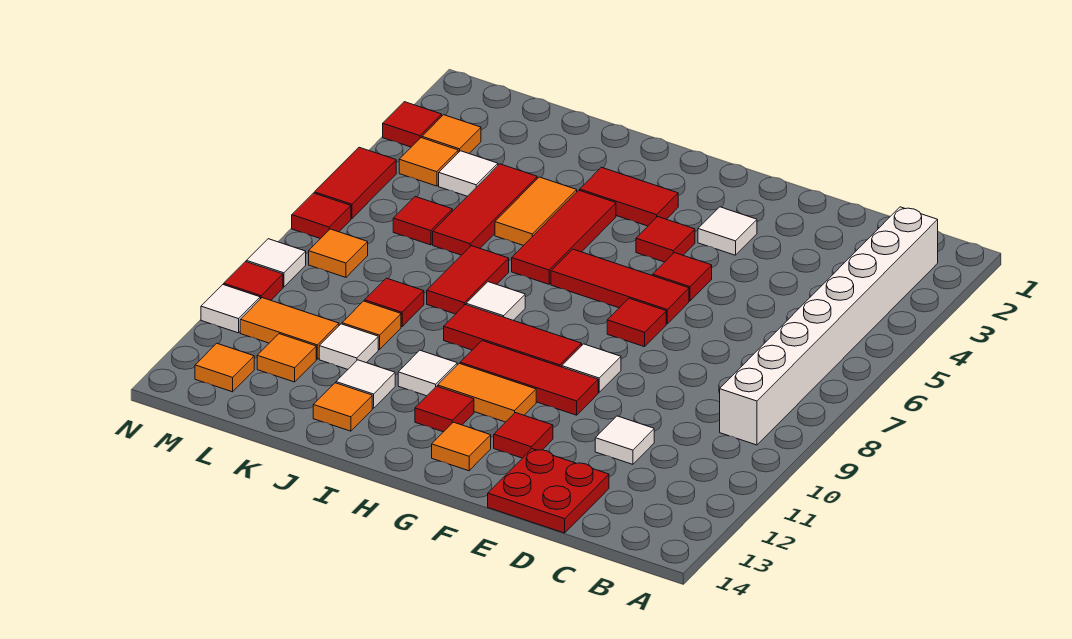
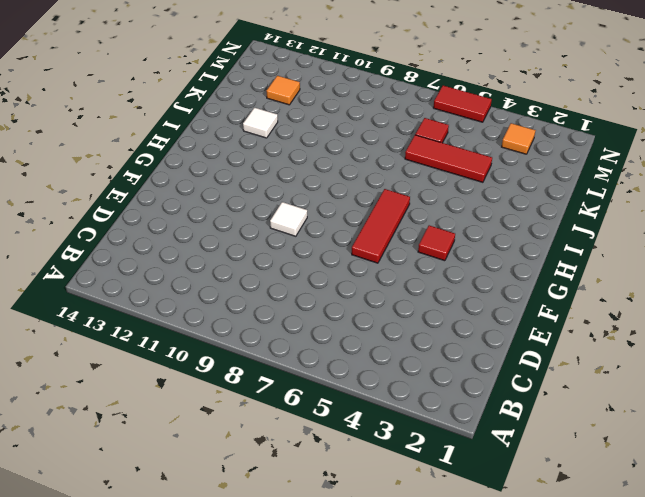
none -> white 1x8 brick [720,207,938,445]
none -> white 1x1 tile [595,416,654,464]
none -> red 2x2 plate [488,449,609,533]
none -> white 1x1 tile [698,207,757,255]

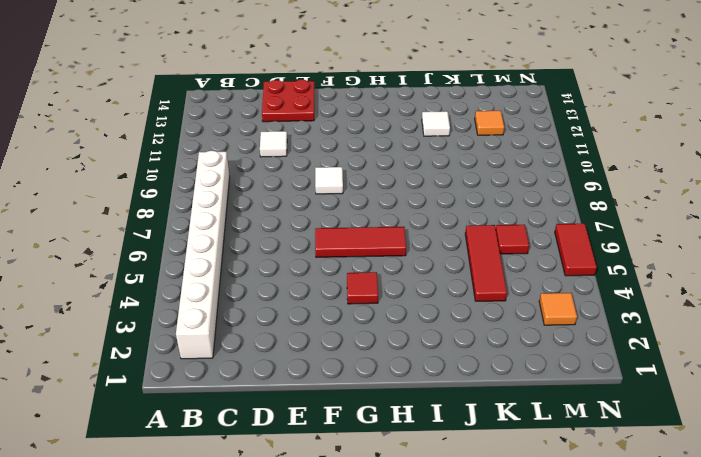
none -> white 1x1 tile [698,207,757,255]
none -> red 1x1 tile [653,253,712,301]
none -> red 1x1 tile [607,298,666,347]
none -> red 1x3 tile [460,341,598,415]

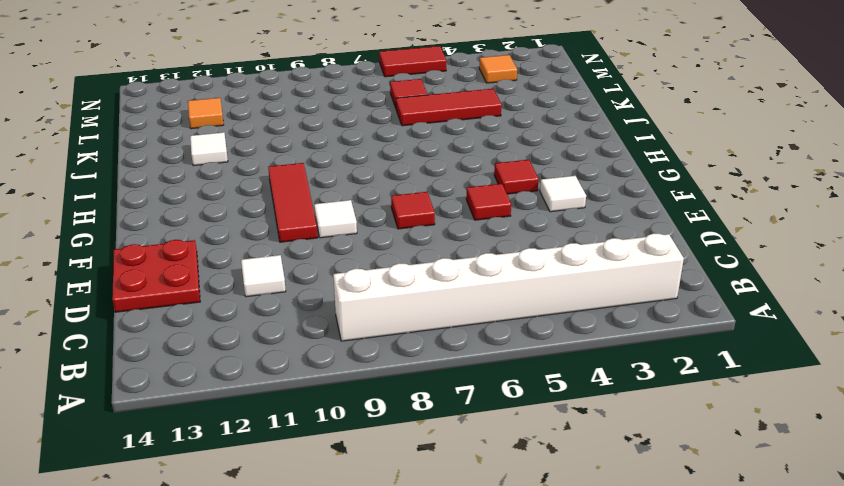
none -> red 1x3 tile [551,249,689,324]
none -> red 1x1 tile [494,413,553,458]
none -> red 1x3 tile [444,305,582,367]
none -> orange 1x2 tile [438,363,536,422]

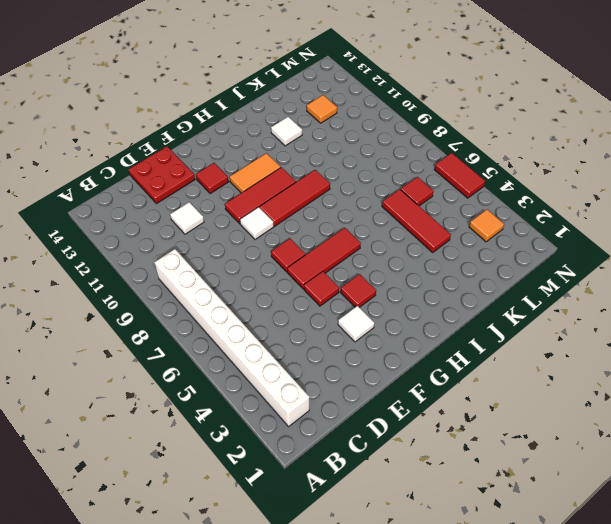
none -> orange 1x1 tile [432,422,491,471]
none -> red 1x2 tile [580,167,678,226]
none -> red 1x1 tile [415,386,474,432]
none -> red 1x3 tile [512,190,616,284]

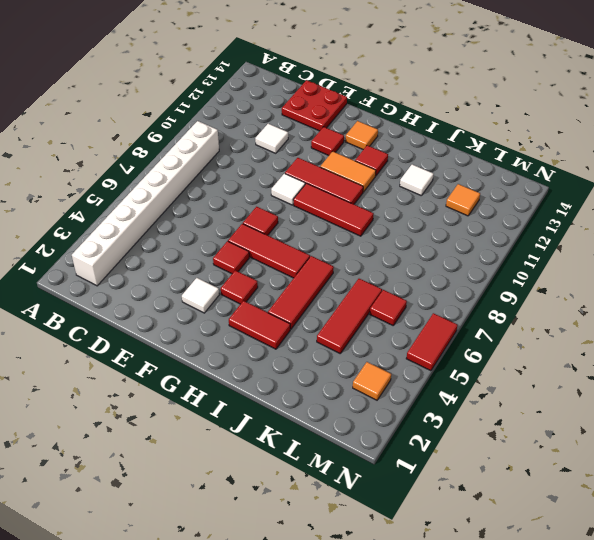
none -> white 1x1 tile [466,282,525,320]
none -> white 1x1 tile [398,350,457,396]
none -> orange 1x2 tile [495,177,577,246]
none -> red 1x2 tile [427,246,509,314]

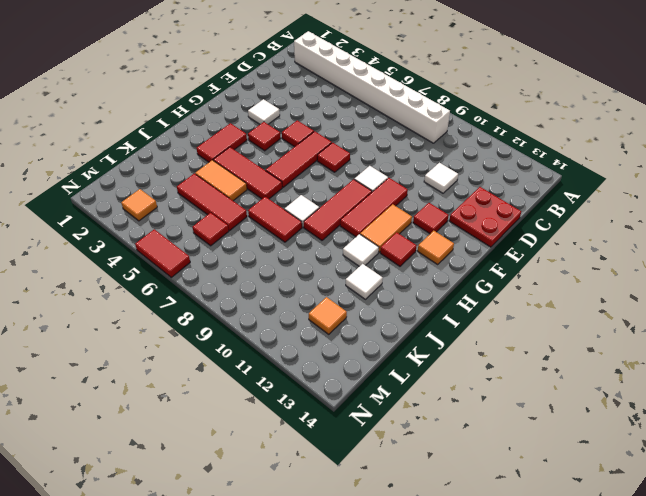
none -> orange 1x1 tile [313,383,372,431]
none -> red 1x1 tile [365,278,424,327]
none -> orange 1x1 tile [342,301,401,350]
none -> white 1x1 tile [319,324,378,369]

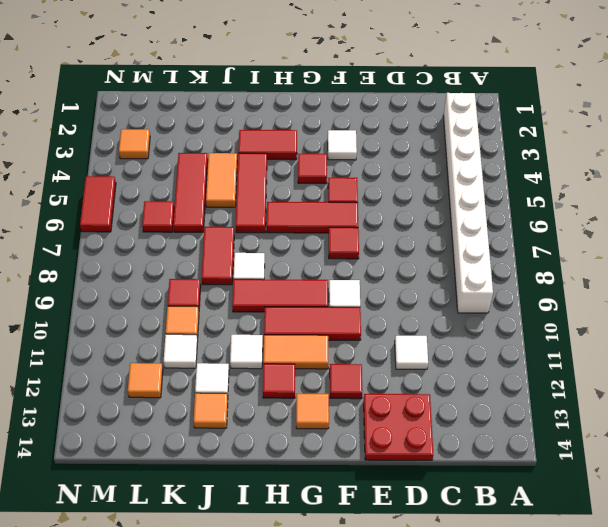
none -> white 1x1 tile [439,151,498,196]
none -> orange 1x2 tile [240,298,339,359]
none -> orange 1x1 tile [399,138,458,186]
none -> orange 1x1 tile [309,229,368,277]

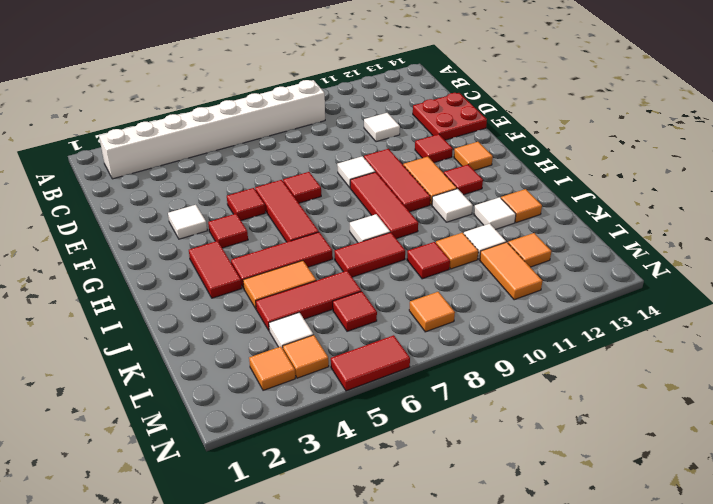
none -> orange 1x1 tile [195,343,254,392]
none -> red 1x1 tile [383,102,442,147]
none -> red 1x1 tile [292,193,351,239]
none -> white 1x1 tile [246,239,306,287]

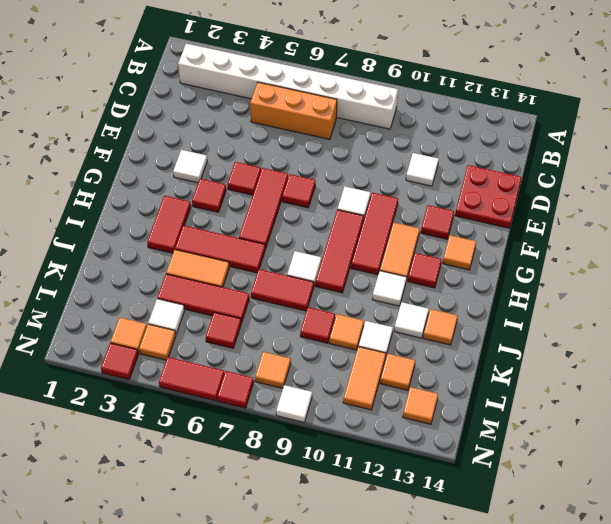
orange 1x3 brick [250,82,337,139] -> none
none -> red 1x1 tile [224,262,283,300]
none -> white 1x1 tile [201,285,260,333]

